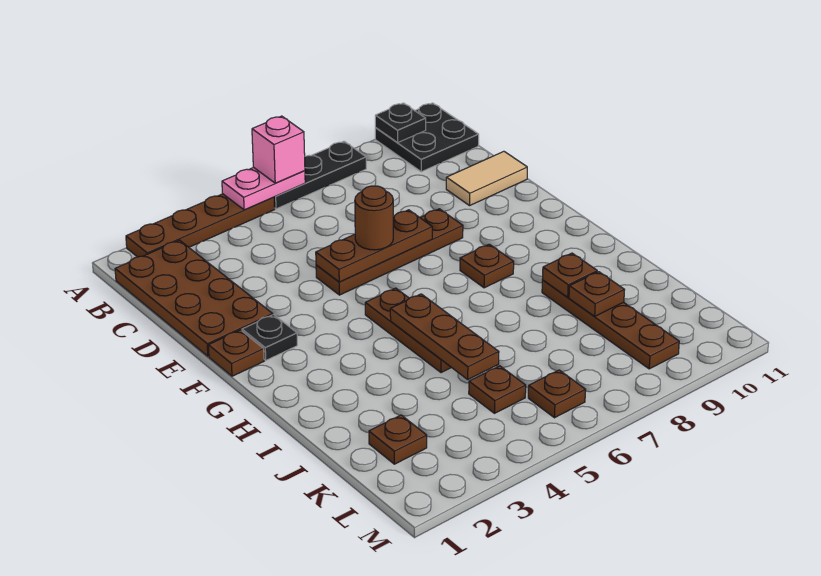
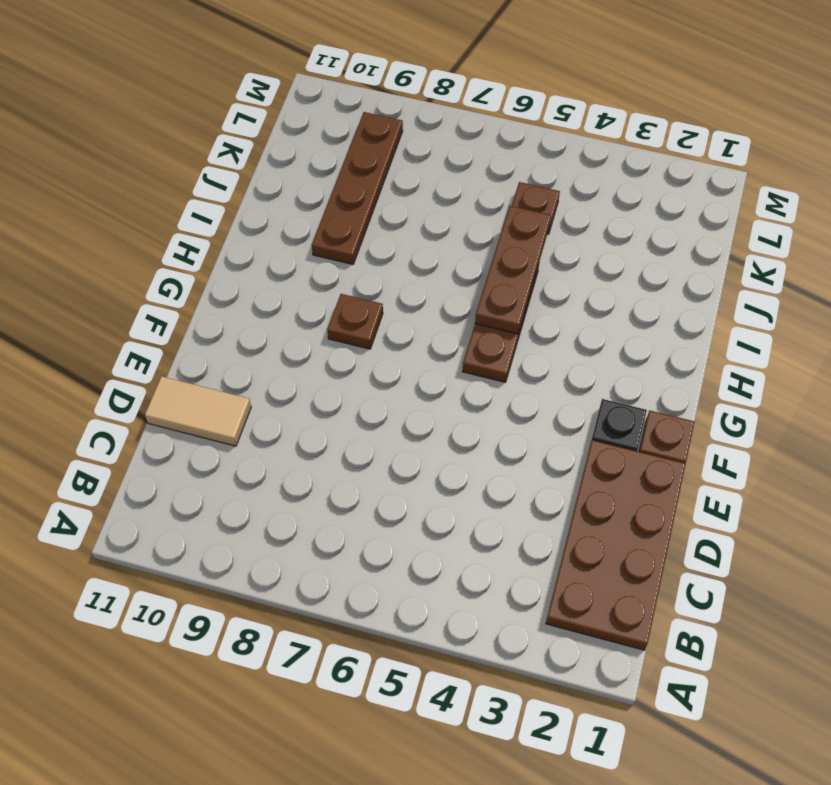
none -> brown 1x4 plate [126,194,275,257]
none -> black 1x3 plate [274,141,366,209]
none -> black 2x2 plate [375,103,479,172]

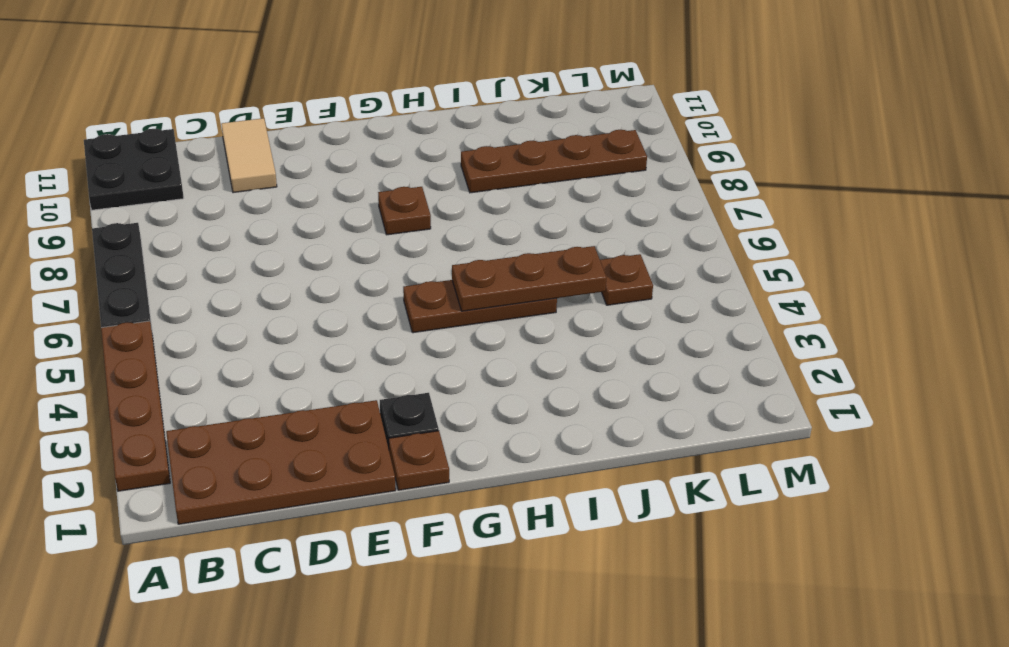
none -> brown 1x4 plate [316,209,463,295]
none -> brown 1x1 plate [369,415,427,464]
none -> brown 1x1 plate [528,370,586,418]

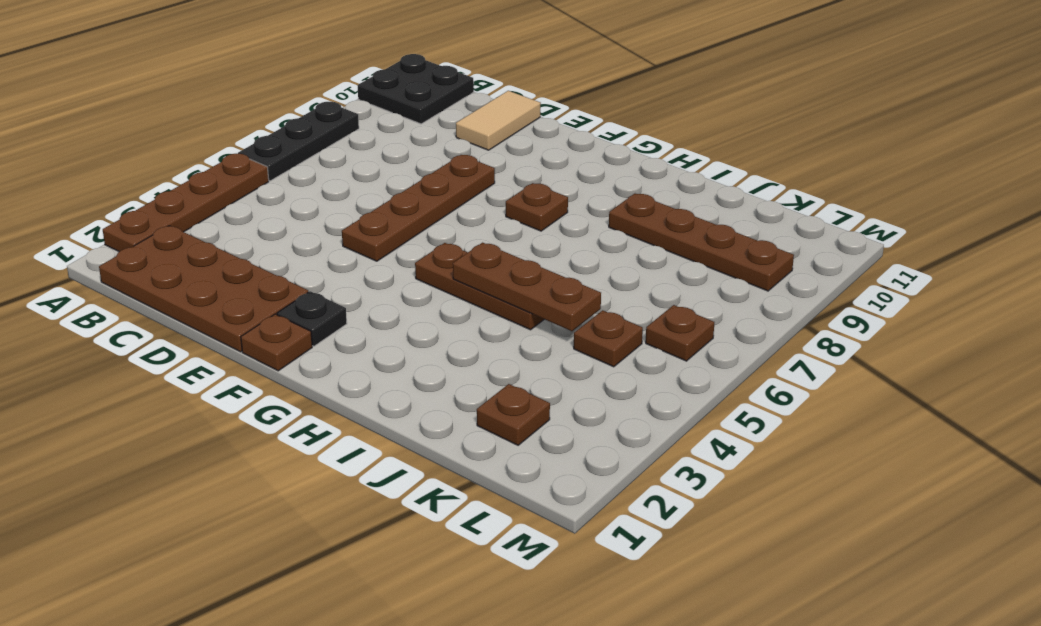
none -> pink 1x2 plate [222,167,305,210]
none -> black 1x1 plate [375,103,426,142]
none -> brown 1x3 plate [316,210,432,282]

